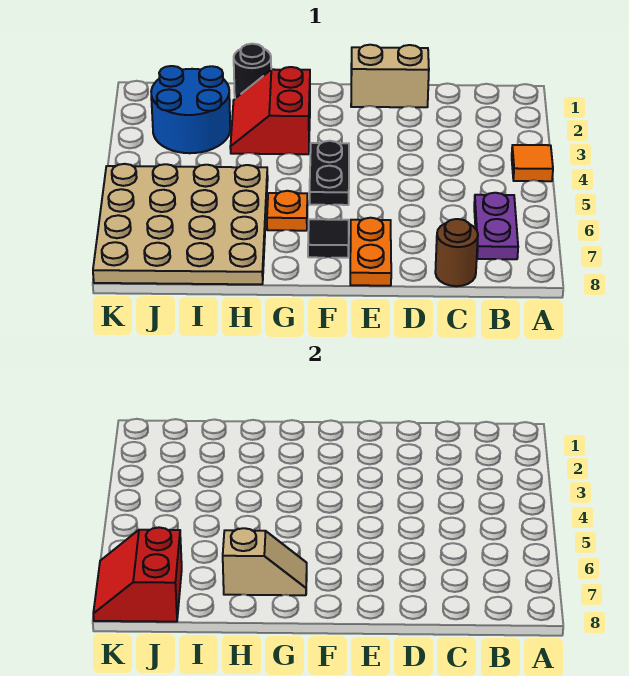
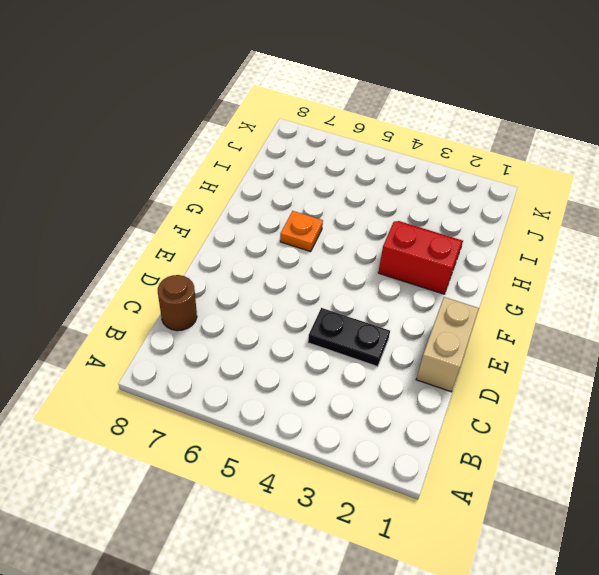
black 1x2 plate [308,308,390,367] -> black 1x2 plate moved to [309,141,349,205]
none -> orange 1x1 tile [512,145,553,181]
none -> purple 1x2 plate [474,193,518,259]
none -> orange 1x2 plate [350,218,391,286]

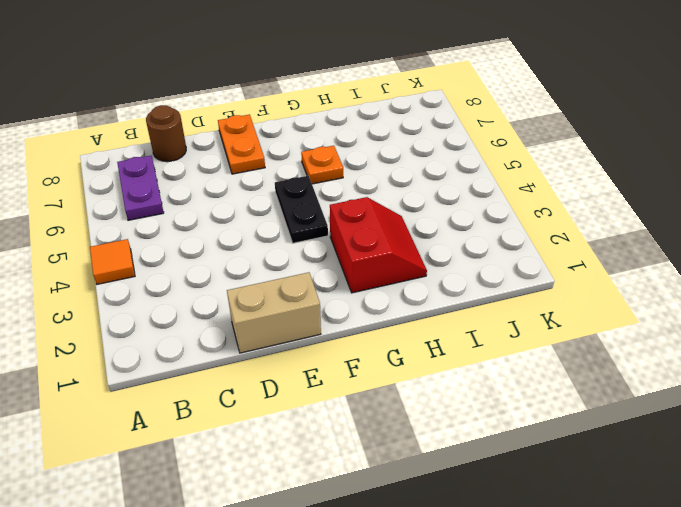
none -> black 1x1 tile [308,219,349,258]
none -> black 1x1 round brick [234,44,271,98]
none -> tan 4x4 plate [93,164,268,284]

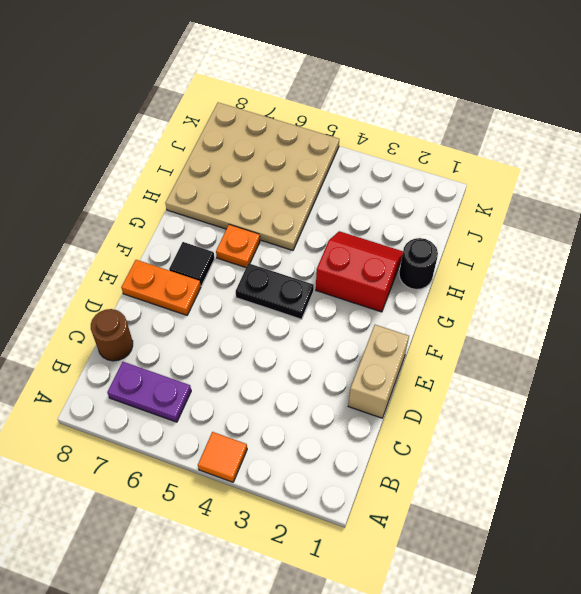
none -> blue 2x2 round brick [151,66,230,153]
none -> tan 1x2 slope [223,528,307,595]
none -> red 2x2 slope [93,527,182,622]

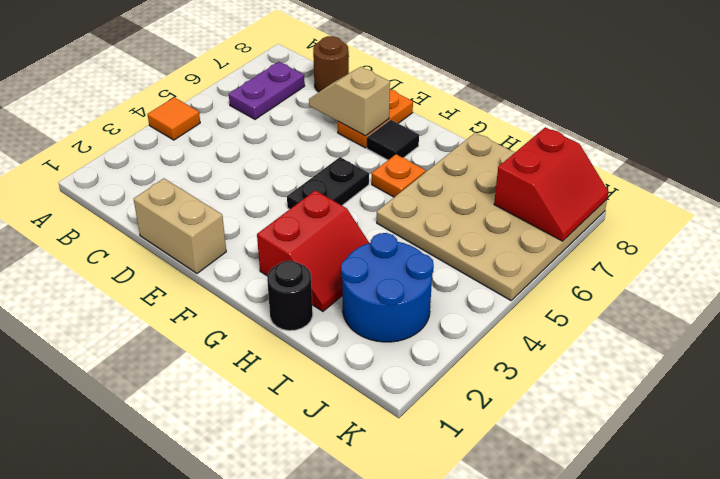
tan 1x2 slope [309,67,390,136] -> tan 1x2 slope moved to [223,528,307,595]

